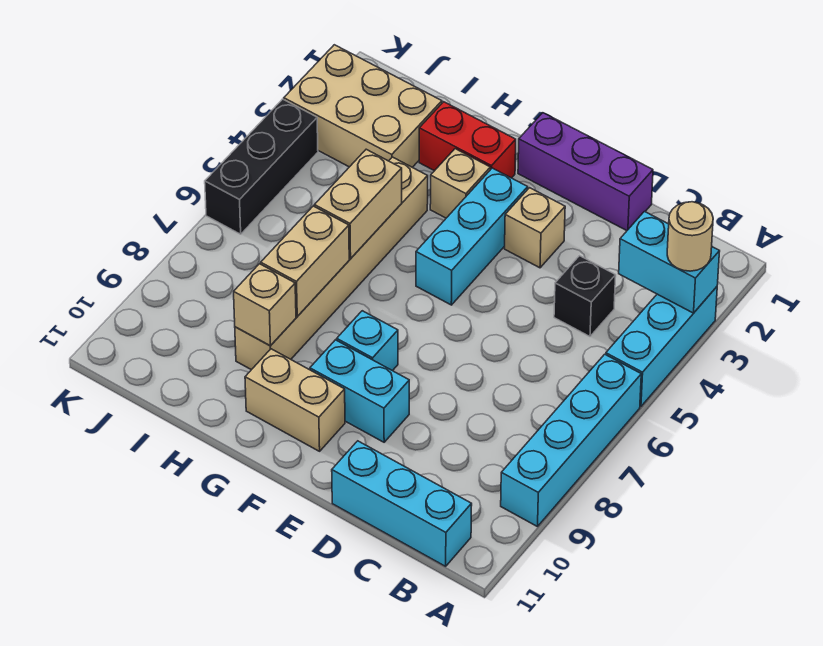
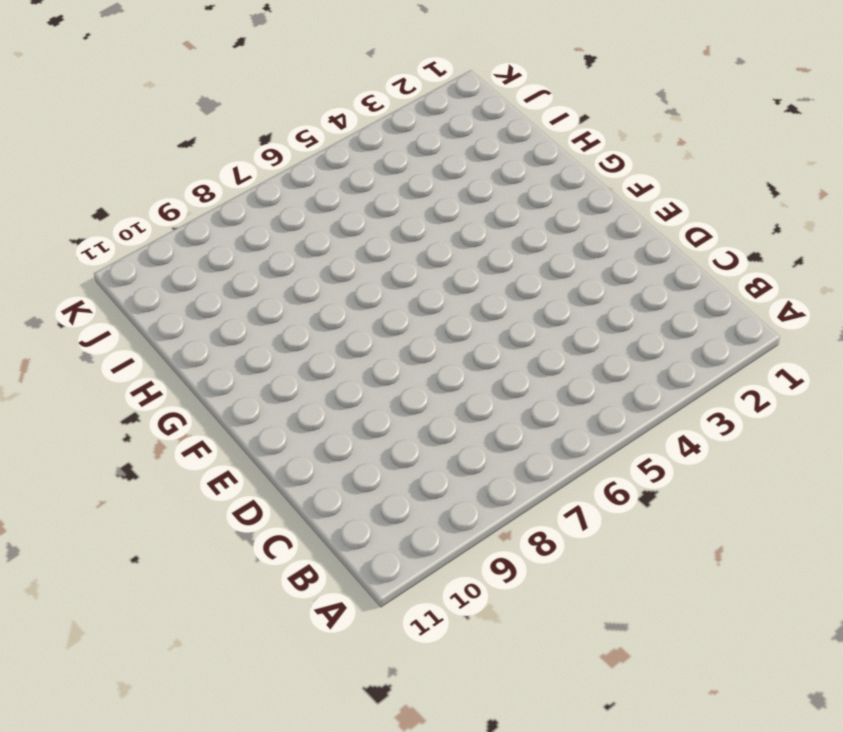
none -> cyan 1x3 brick [606,287,717,407]
none -> cyan 1x4 brick [501,354,641,527]
none -> cyan 1x3 brick [332,441,472,566]

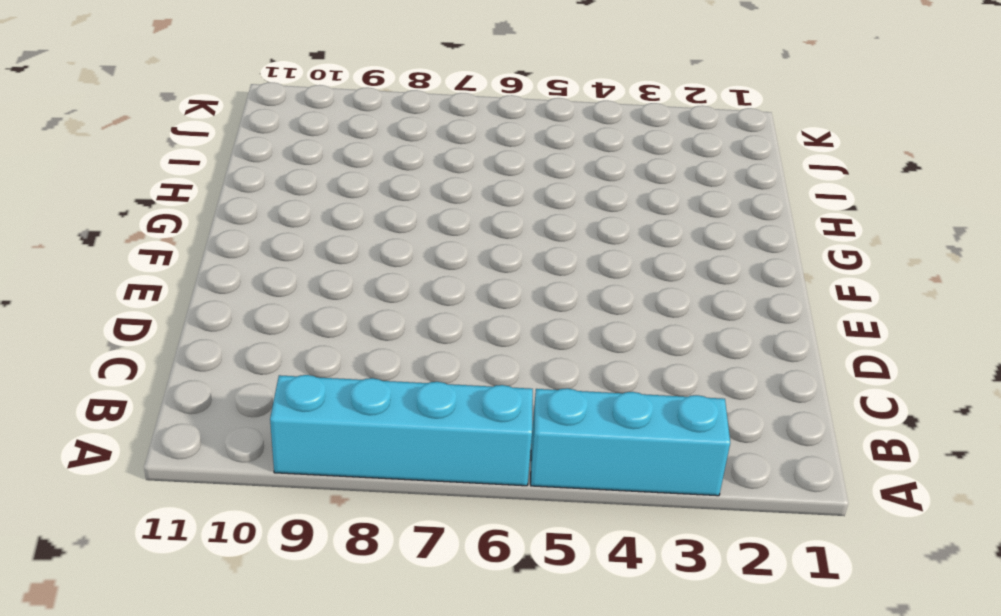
none -> cyan 1x3 brick [332,441,472,566]
none -> black 1x1 brick [554,256,616,336]
none -> purple 1x3 brick [518,113,653,231]

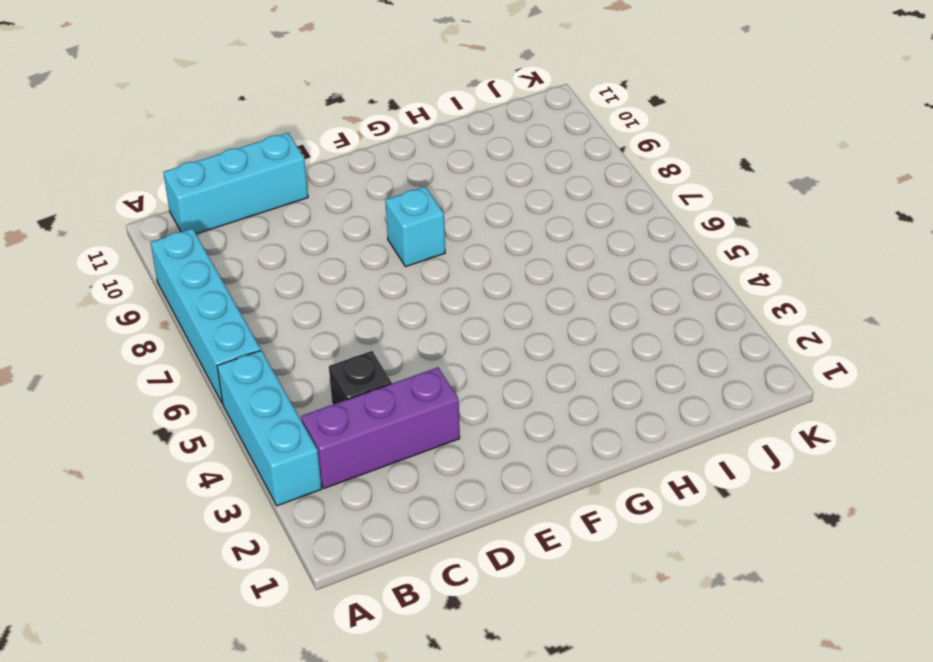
purple 1x3 brick [301,367,460,488] -> purple 1x3 brick moved to [518,113,653,231]
none -> tan 1x1 brick [505,188,565,268]
none -> cyan 1x2 brick [310,340,409,442]
none -> cyan 1x3 brick [416,168,528,305]

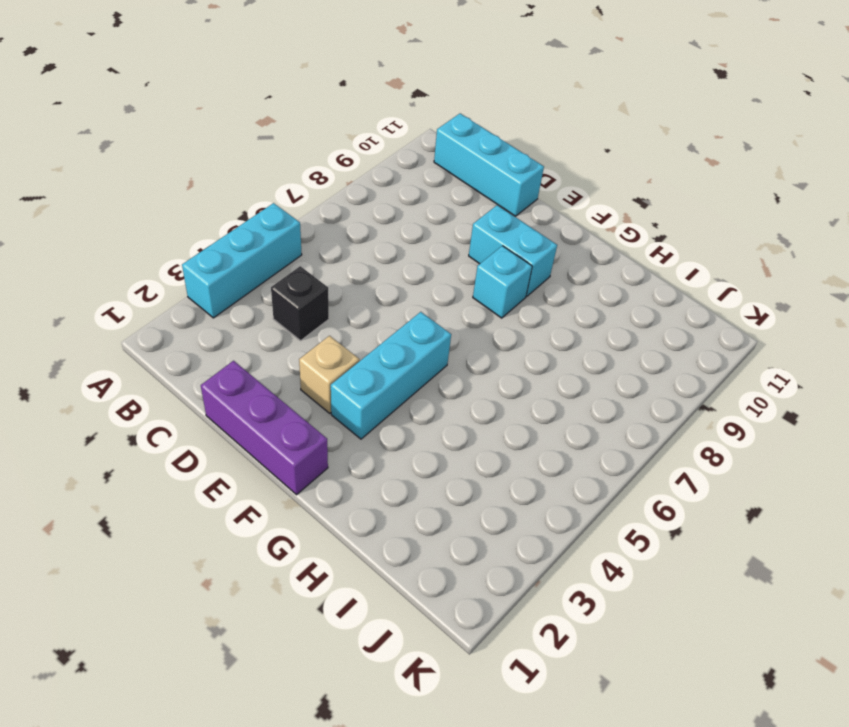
none -> cyan 1x4 brick [501,354,641,527]
none -> tan 1x2 brick [245,349,345,451]
none -> red 1x2 brick [419,102,516,178]

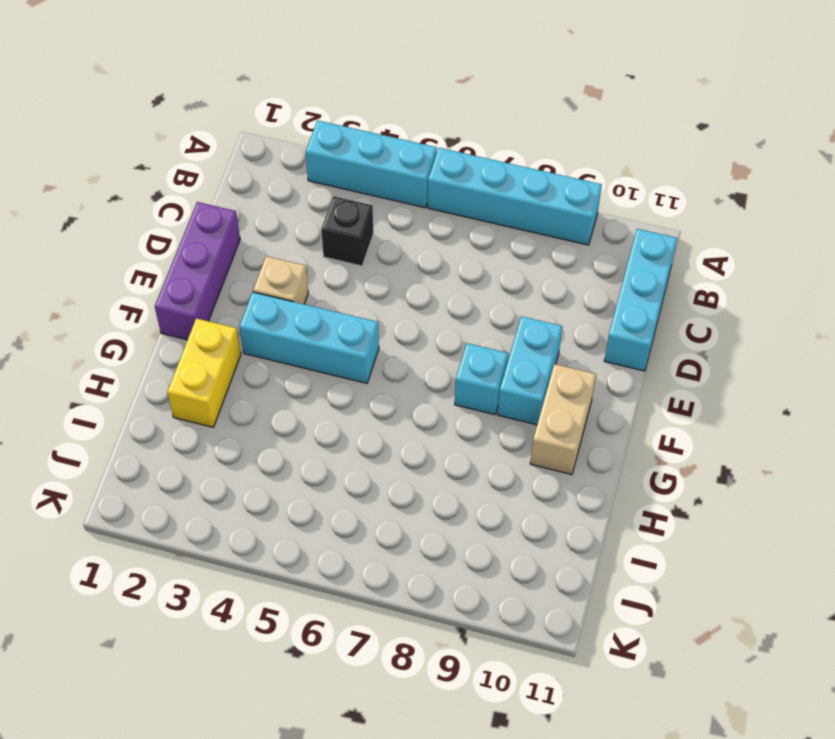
yellow 1x2 brick [167,318,241,427] -> red 1x2 brick [419,102,516,178]
none -> tan 1x1 brick [430,149,490,218]
none -> tan 1x6 brick [235,157,428,370]
none -> tan 2x3 brick [284,45,442,167]

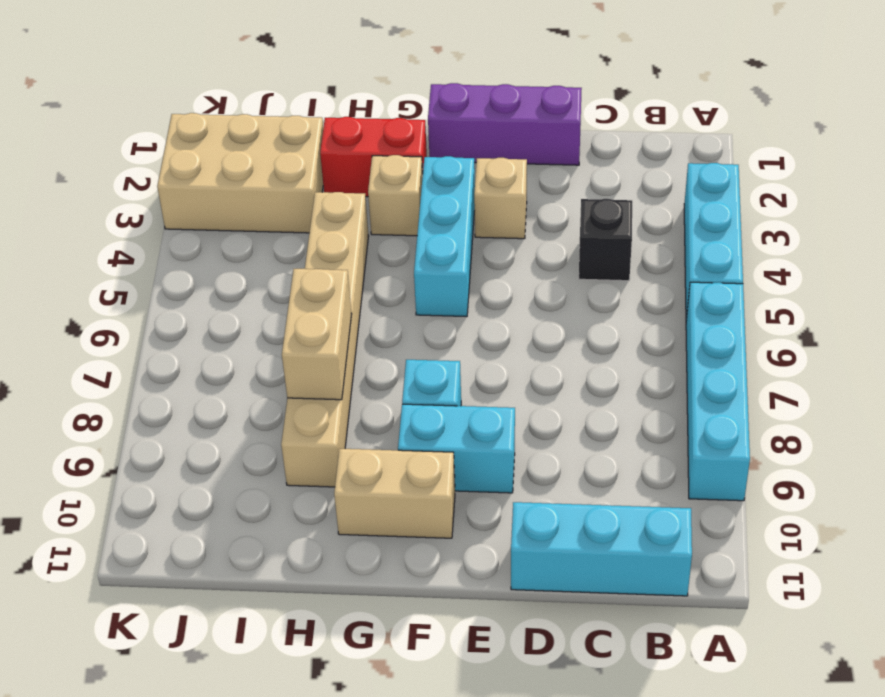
none -> black 1x3 brick [205,99,318,234]
none -> cyan 1x2 brick [619,212,720,313]
none -> tan 1x2 brick [314,149,402,259]

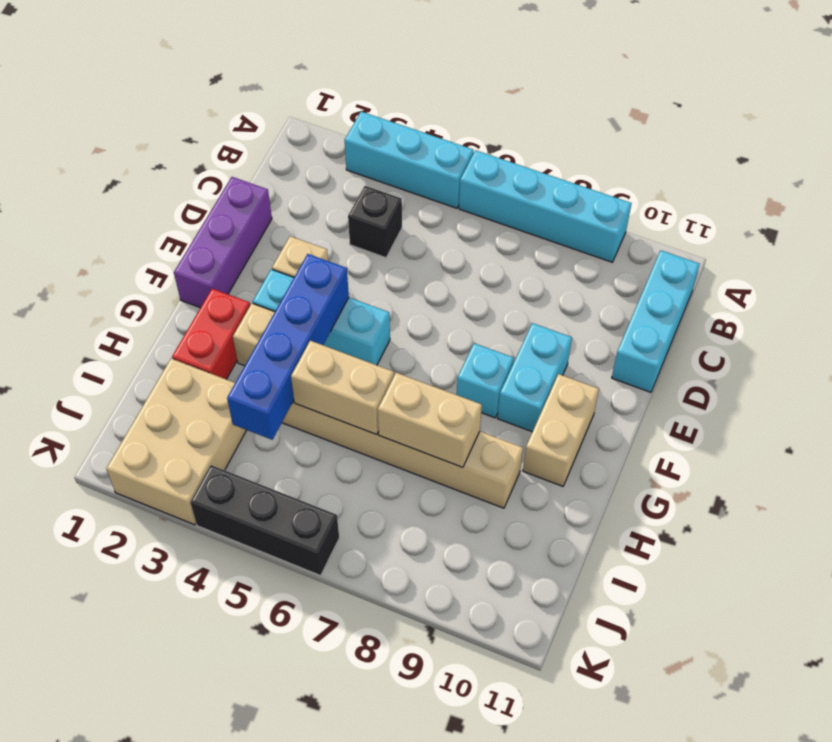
blue 1x4 brick [227,254,349,440] -> none
none -> cyan 1x2 brick [619,212,720,313]
none -> tan 1x1 brick [234,264,296,346]
none -> tan 1x1 round brick [667,202,713,271]

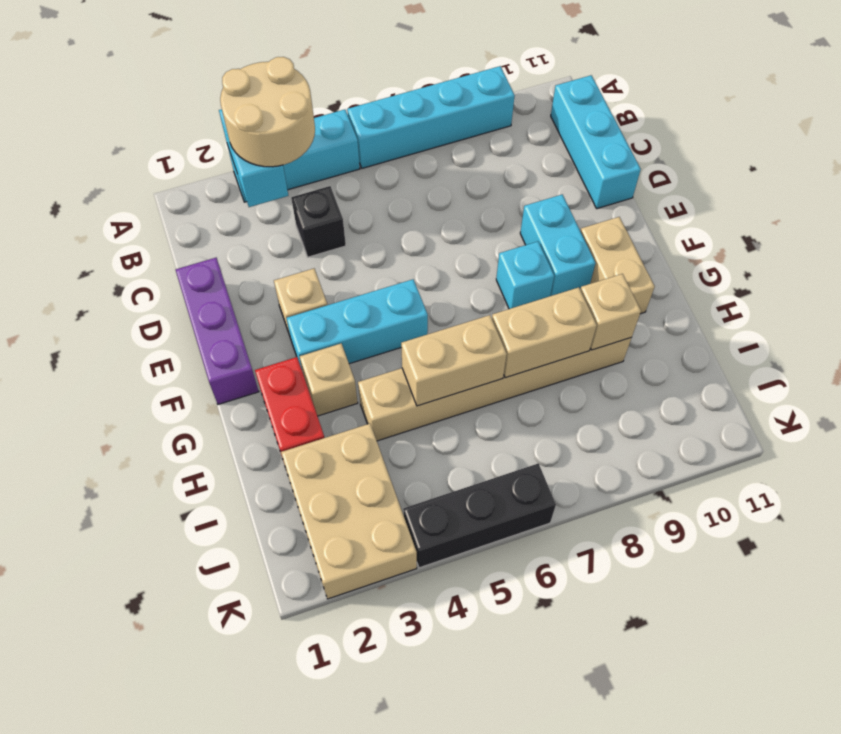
tan 2x2 round brick [220,57,315,167] -> tan 1x1 round brick [667,202,713,271]

